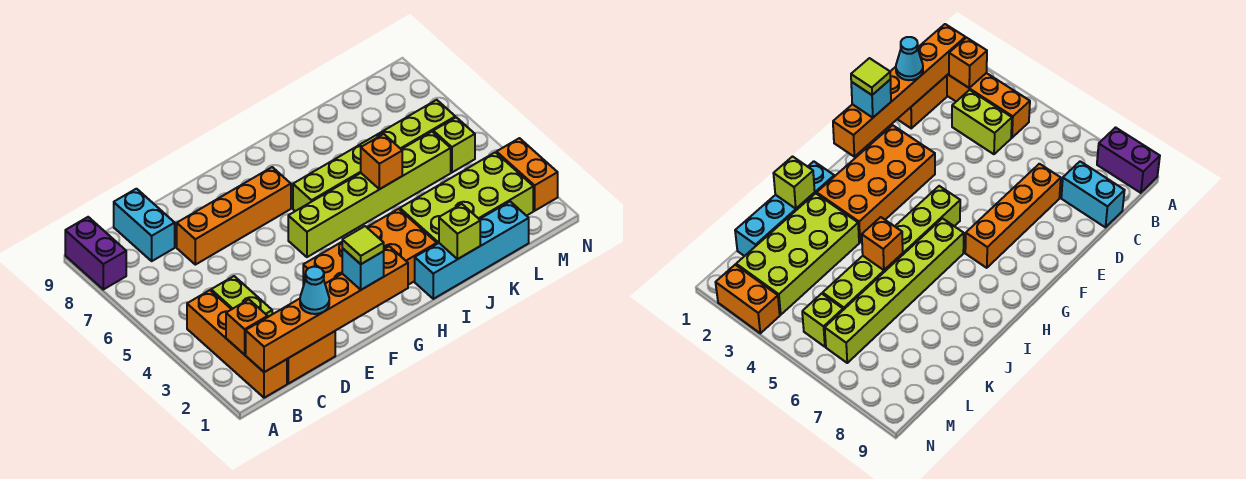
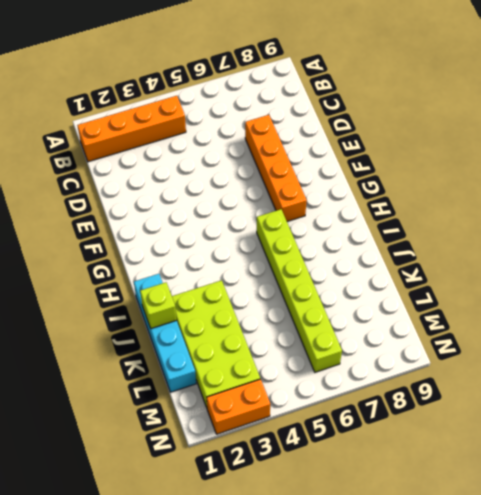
none -> purple 1x2 brick [65,217,126,289]
none -> orange 1x2 brick [287,331,335,384]
none -> lime 1x2 brick [211,276,272,317]

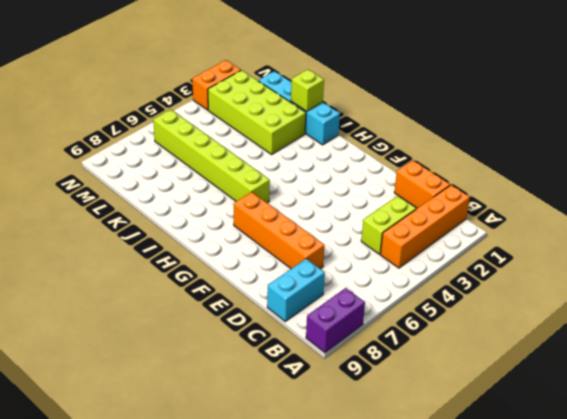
none -> orange 2x4 brick [303,209,437,286]
none -> lime 1x6 brick [288,132,451,257]
none -> lime 1x1 brick [433,117,475,172]

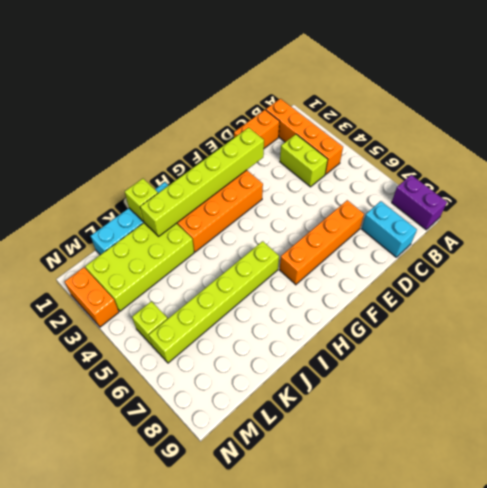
lime 1x6 brick [140,127,264,236] -> lime 1x6 brick moved to [288,132,451,257]
none -> orange 1x6 brick [246,246,408,372]
none -> orange 1x1 brick [226,300,268,355]
none -> orange 1x1 brick [361,134,402,189]

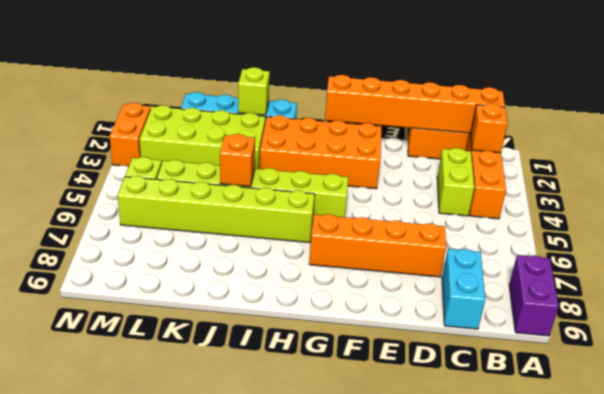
none -> cyan 1x1 cone [300,267,329,314]
none -> cyan 1x1 brick [342,248,384,290]
none -> lime 1x1 tile [342,226,384,264]

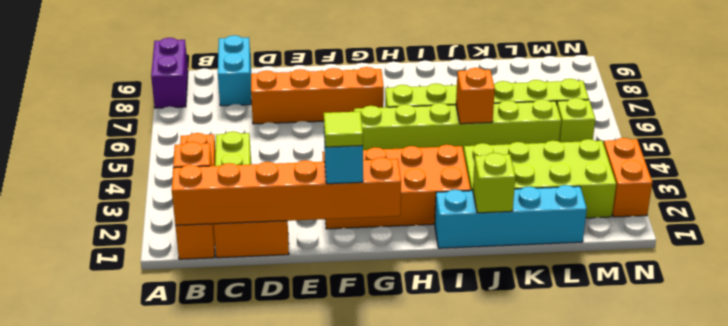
none -> cyan 1x1 cone [300,267,329,314]

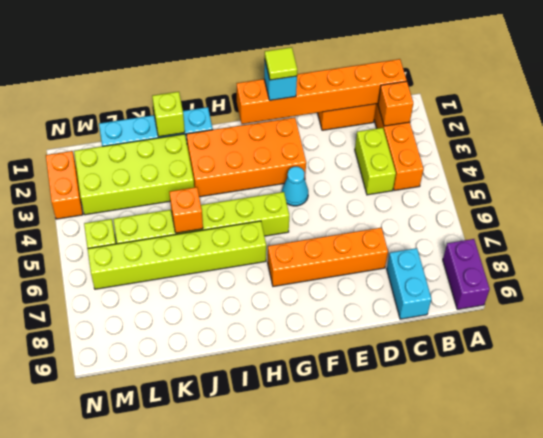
cyan 1x1 cone [282,167,308,206] -> cyan 1x1 cone moved to [300,267,329,314]

